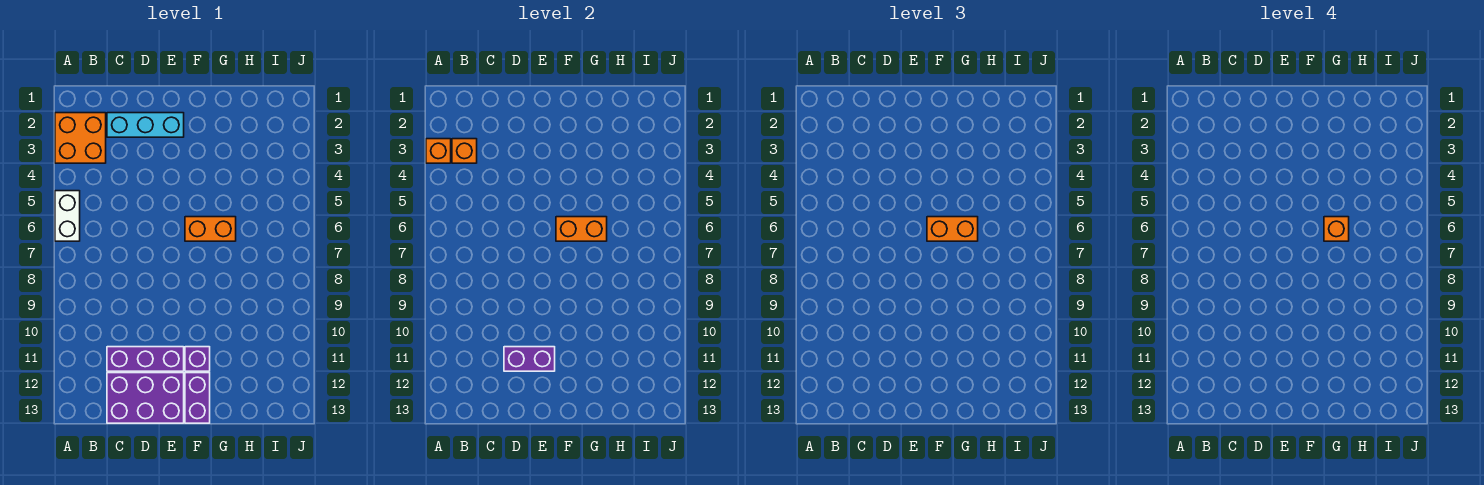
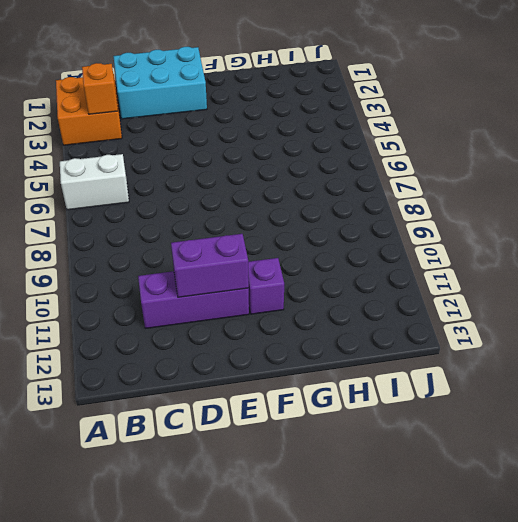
white 1x2 brick [60,154,129,210] -> white 1x2 brick turned to [55,191,80,241]
cyan 2x3 brick [113,47,207,119] -> cyan 1x3 brick [107,113,184,137]
none -> purple 2x3 brick [107,373,184,423]
none -> orange 1x2 brick [185,217,236,241]
none -> purple 1x2 brick [185,373,210,423]

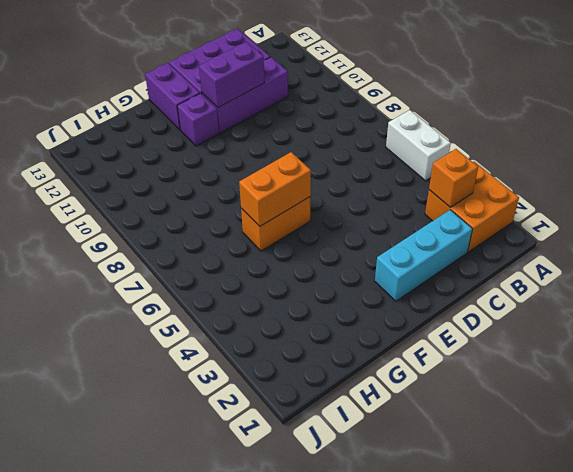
none -> orange 1x1 brick [426,139,451,163]
none -> orange 1x2 brick [927,217,978,241]
none -> orange 1x1 brick [1324,217,1349,241]

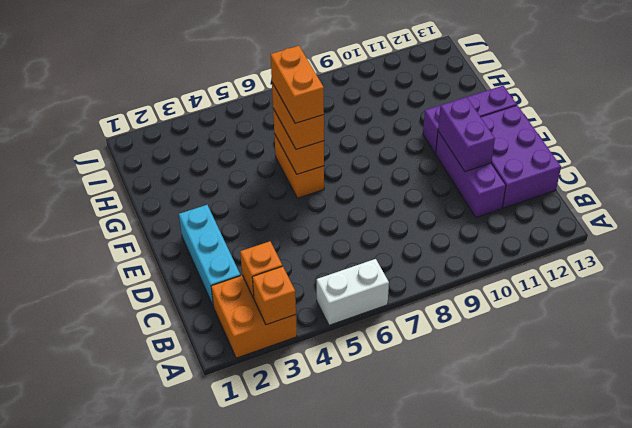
orange 1x2 brick [271,46,324,123] -> orange 1x1 brick [1324,217,1349,241]

